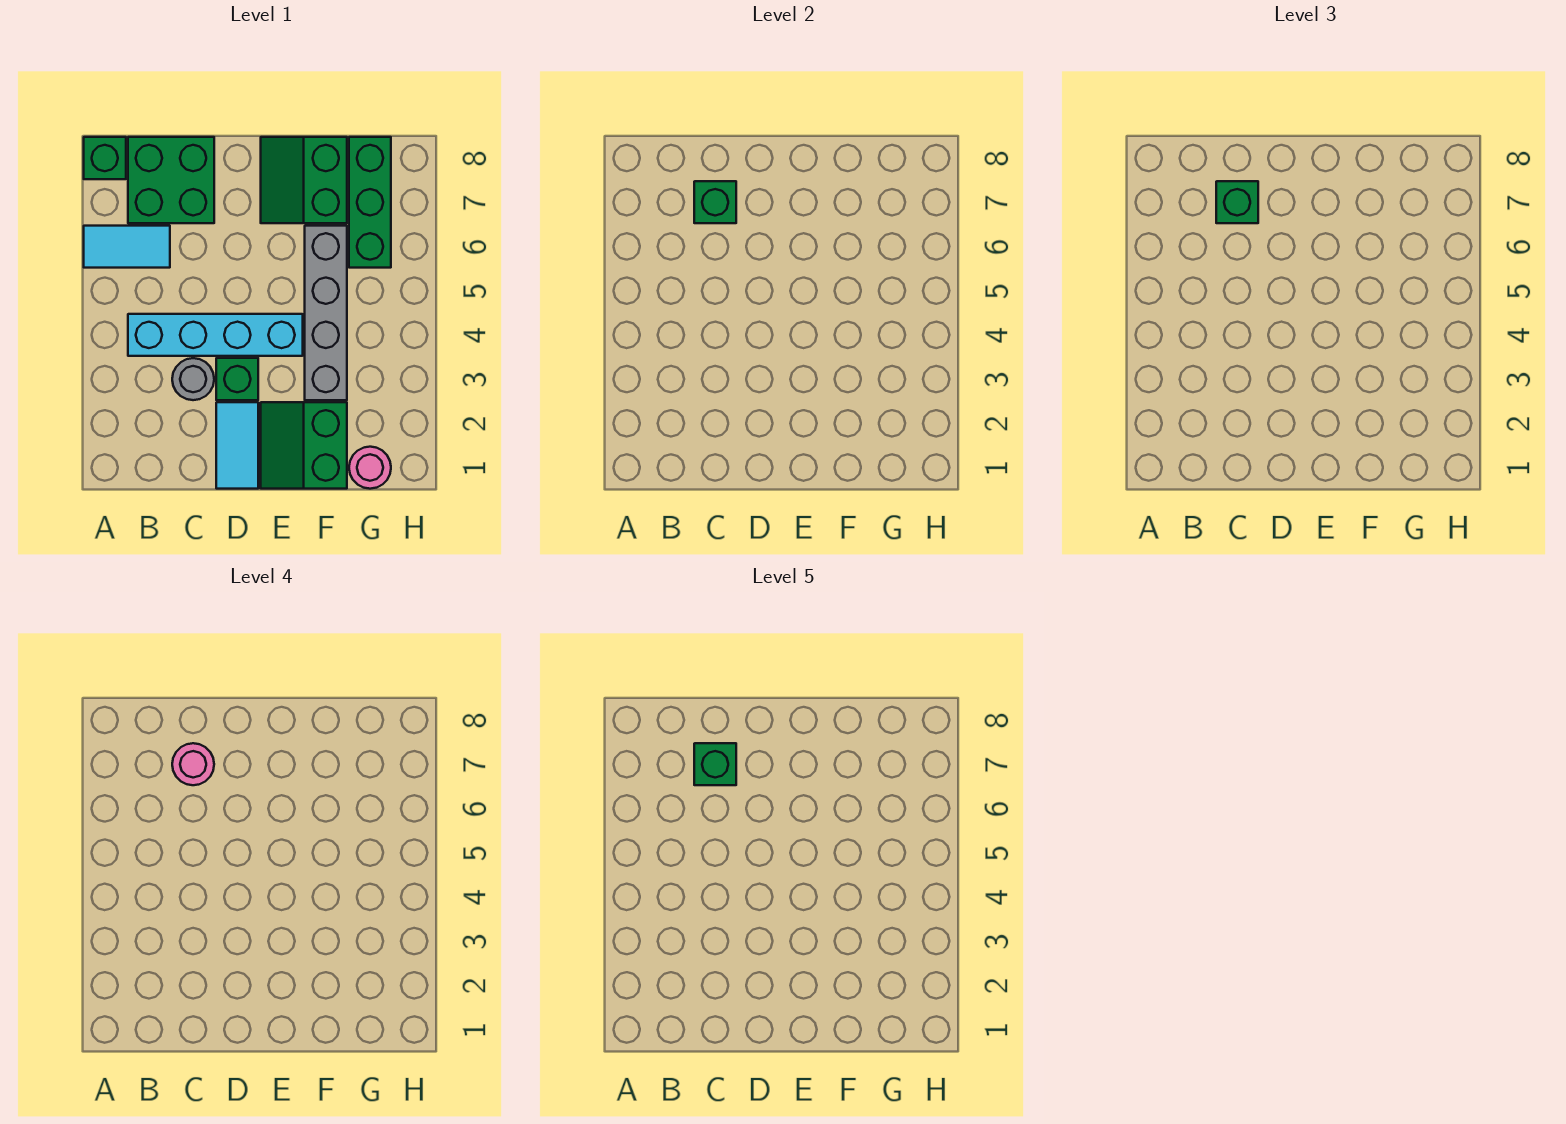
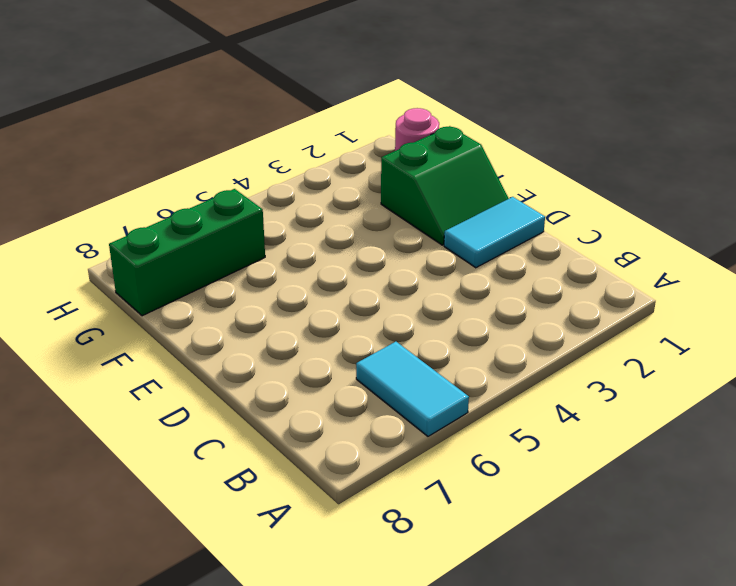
none -> green 1x1 brick [84,137,126,179]
none -> cyan 1x4 brick [128,314,303,356]
none -> green 2x2 brick [128,137,214,223]

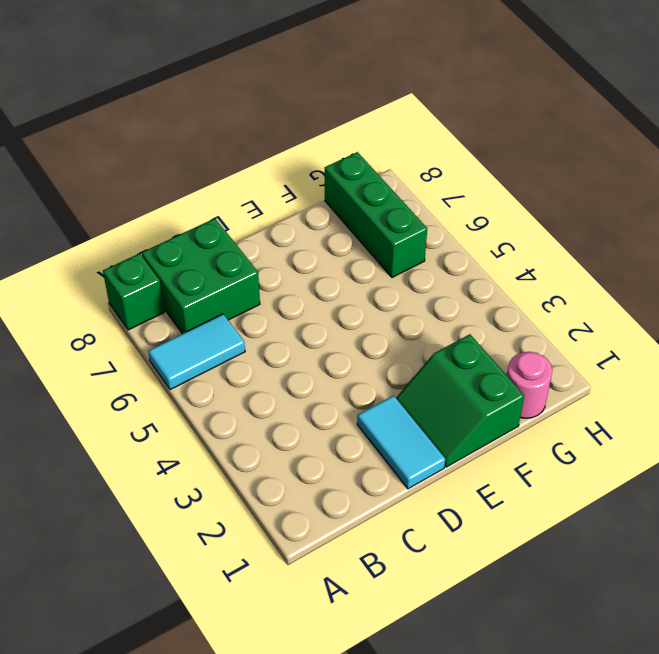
none -> cyan 1x4 brick [128,314,303,356]
none -> grey 1x1 round brick [172,358,214,400]
none -> green 1x1 brick [216,358,258,400]

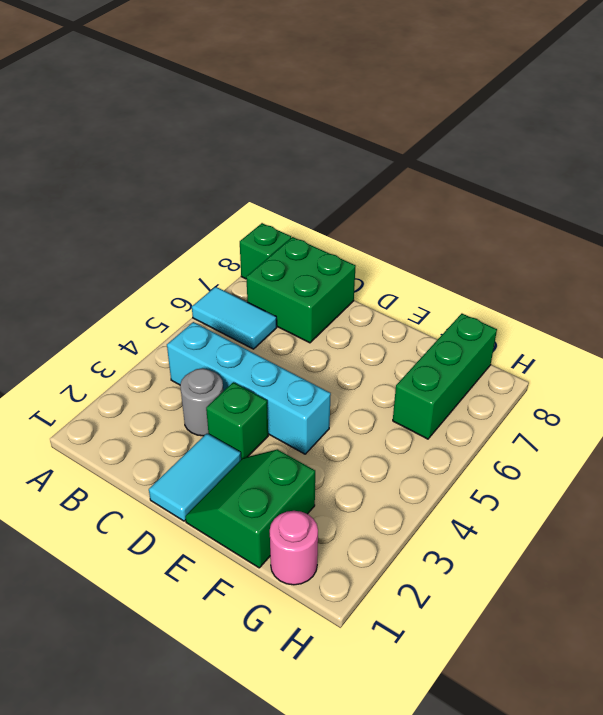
none -> green 2x2 slope [261,137,347,223]
none -> grey 1x4 brick [305,226,347,400]
none -> green 1x1 brick [694,181,736,223]

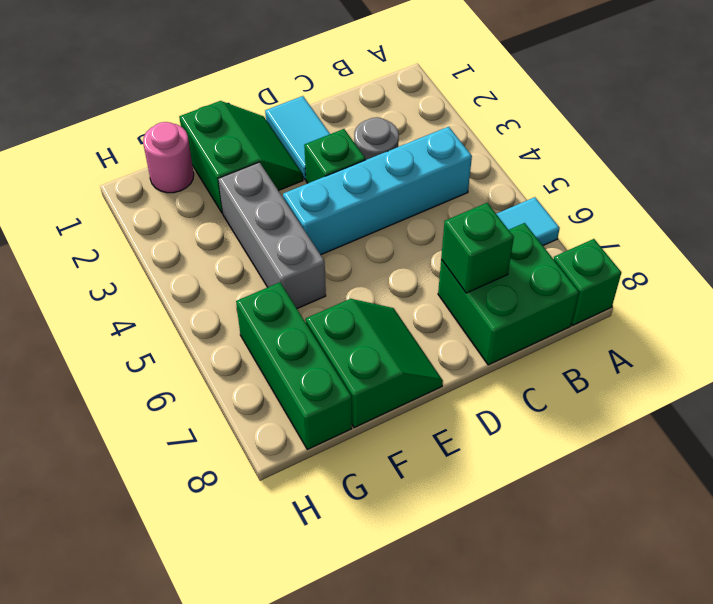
grey 1x3 brick [218,162,326,309] -> grey 1x4 brick [305,226,347,400]
none -> green 1x1 brick [1216,181,1258,223]
none -> pink 1x1 round brick [172,743,214,785]
none -> green 1x1 brick [694,743,736,785]

